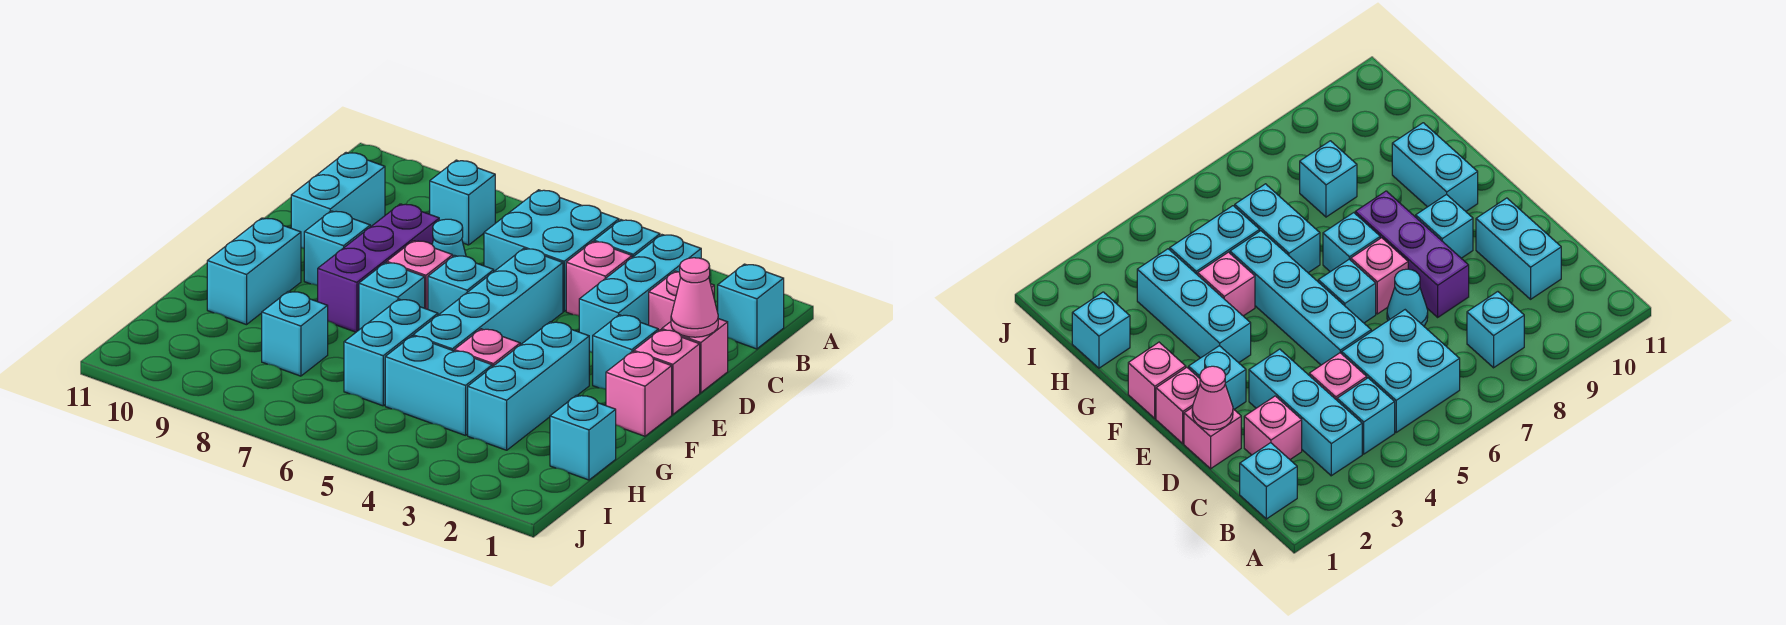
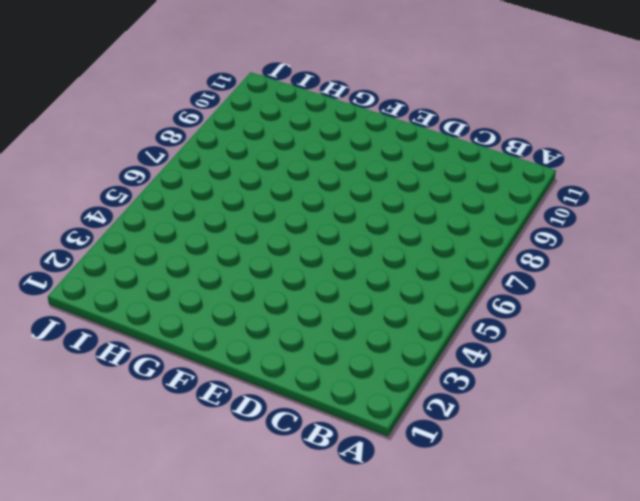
none -> cyan 1x1 brick [718,264,784,349]
none -> cyan 1x3 brick [579,235,701,352]
none -> cyan 1x1 brick [594,220,660,257]

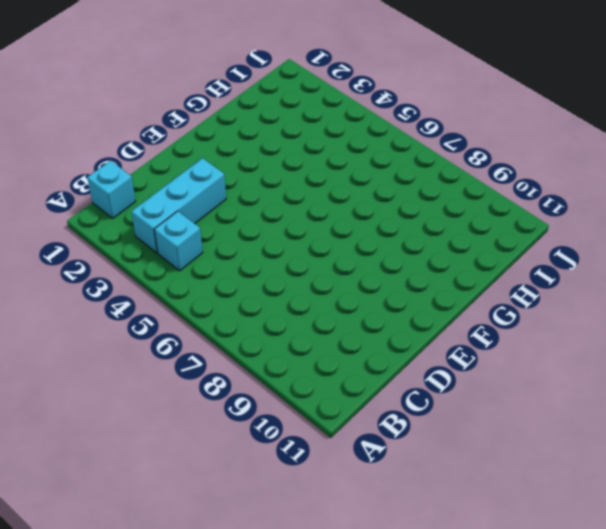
none -> cyan 2x2 brick [484,190,619,311]
none -> cyan 1x1 brick [430,160,495,245]
none -> pink 1x1 brick [649,271,714,331]

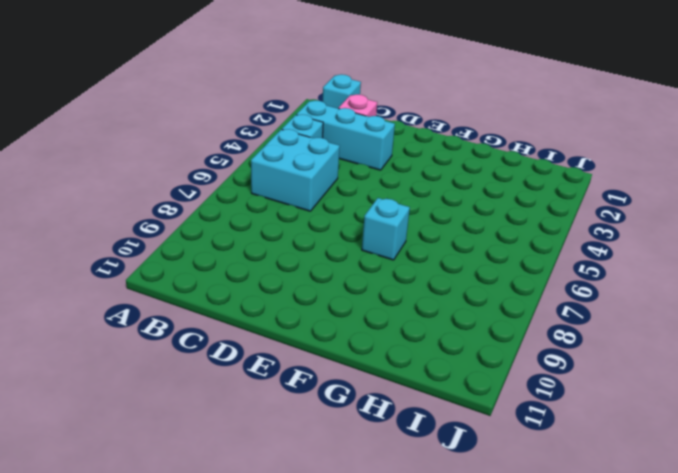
none -> cyan 1x1 brick [430,160,495,245]
none -> pink 1x1 brick [566,242,632,316]
none -> cyan 1x2 brick [291,153,385,248]

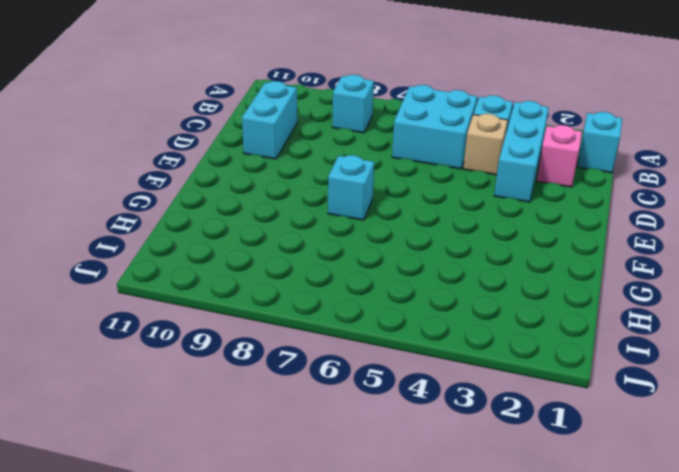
tan 1x1 brick [463,114,508,175] -> pink 1x1 brick [566,242,632,316]
none -> pink 1x1 brick [662,319,728,393]
none -> cyan 1x4 brick [413,249,563,351]
none -> cyan 1x1 cone [432,219,466,256]

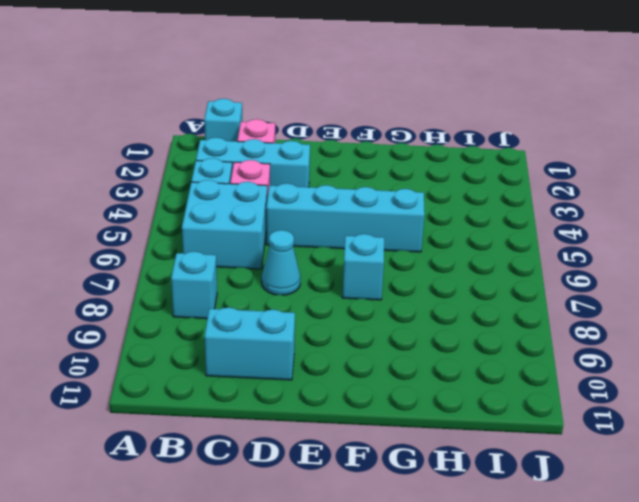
none -> pink 1x1 brick [662,319,728,393]
none -> purple 1x3 brick [318,204,439,332]
none -> pink 1x1 brick [634,330,700,414]

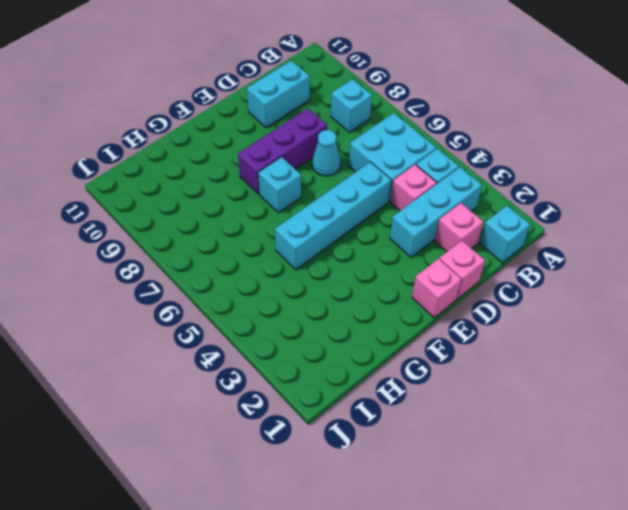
none -> cyan 1x1 brick [593,315,658,389]
none -> cyan 1x1 brick [428,255,494,315]
none -> pink 1x1 brick [387,241,453,309]

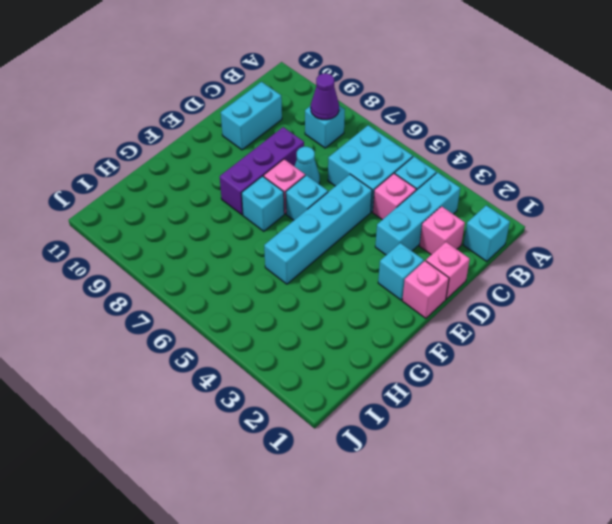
purple 1x1 cone [311,73,339,120] -> none
none -> cyan 1x1 brick [304,211,370,285]
none -> pink 1x1 brick [606,352,672,436]
none -> cyan 1x3 brick [468,322,589,450]

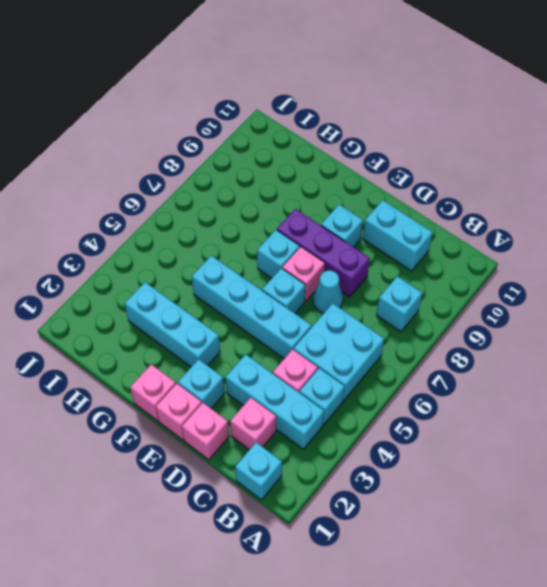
none -> cyan 1x2 brick [207,218,301,325]
none -> pink 1x1 brick [454,329,520,367]
none -> cyan 1x2 brick [344,299,438,406]

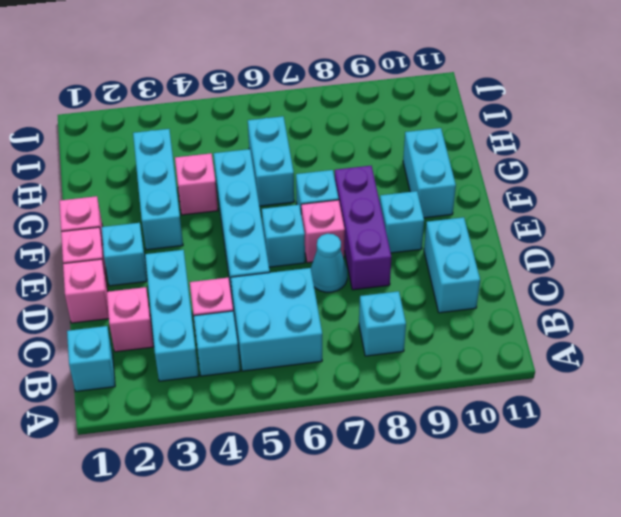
none -> cyan 1x1 brick [550,395,616,480]
none -> cyan 1x2 brick [385,336,492,435]
none -> cyan 1x1 brick [262,291,328,376]

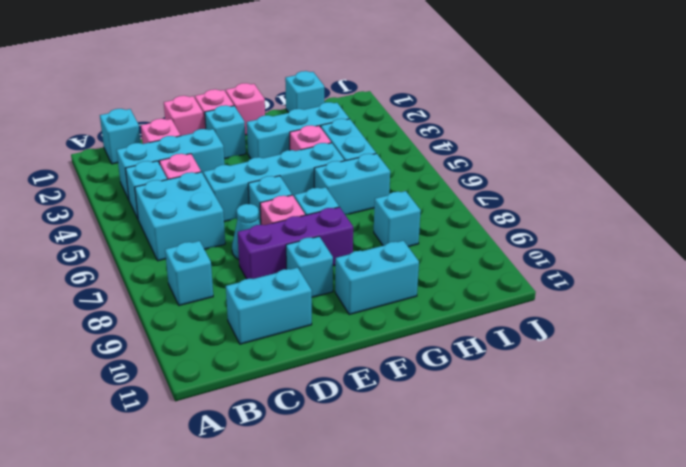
none -> pink 1x1 cone [671,258,718,337]

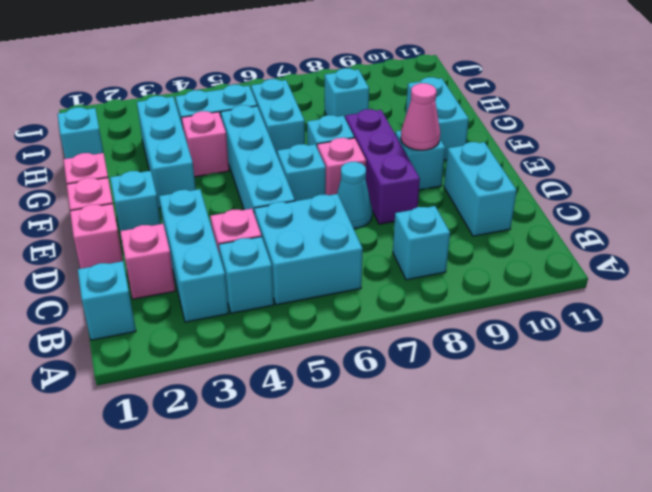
pink 1x1 cone [401,83,440,150] -> pink 1x1 cone moved to [671,258,718,337]

